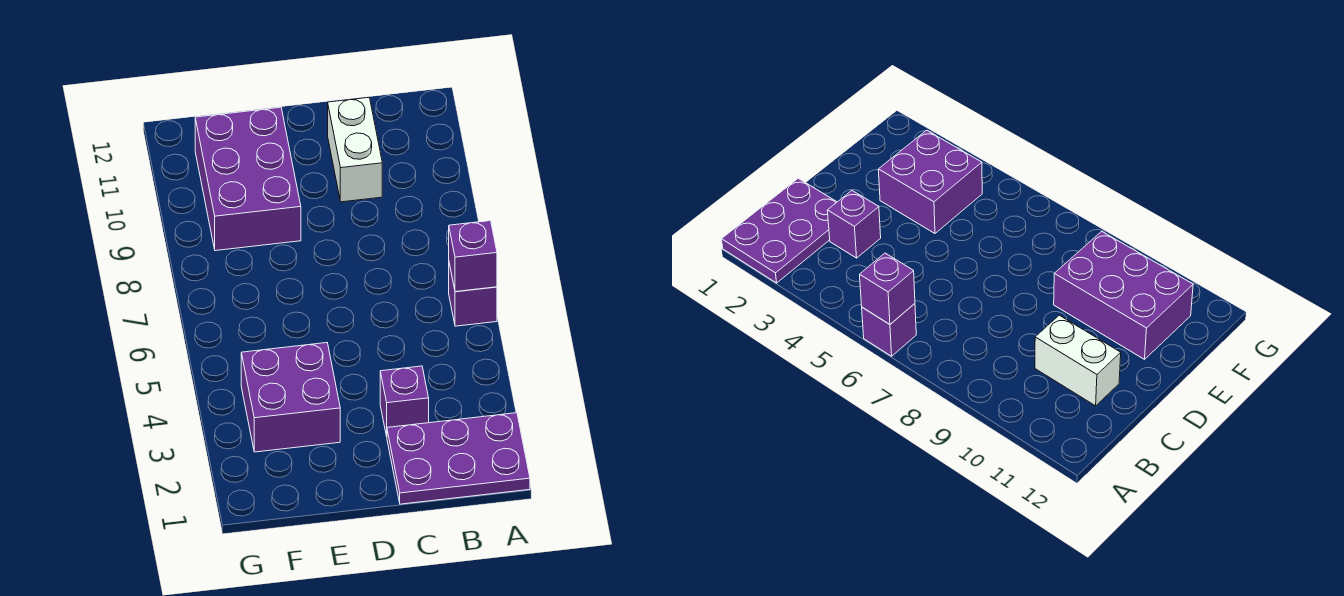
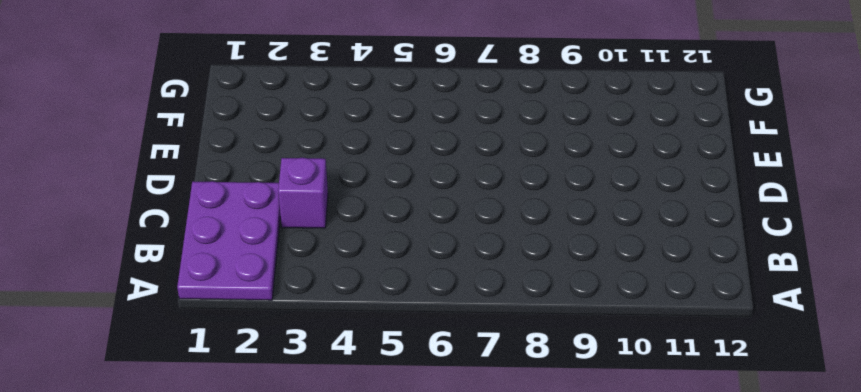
none -> purple 1x1 brick [449,264,497,326]
none -> white 1x2 brick [328,97,382,202]

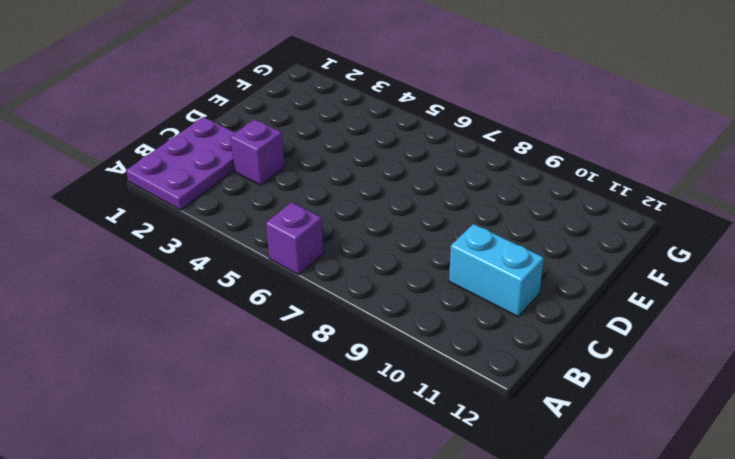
cyan 1x2 brick [449,224,544,317] -> white 1x2 brick [328,97,382,202]
none -> purple 2x2 brick [241,343,340,452]
none -> purple 2x3 brick [195,107,301,251]

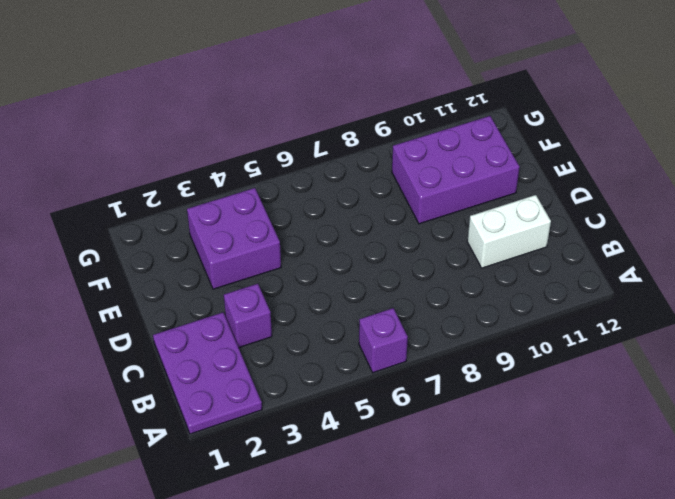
none -> purple 1x1 brick [449,221,497,292]

